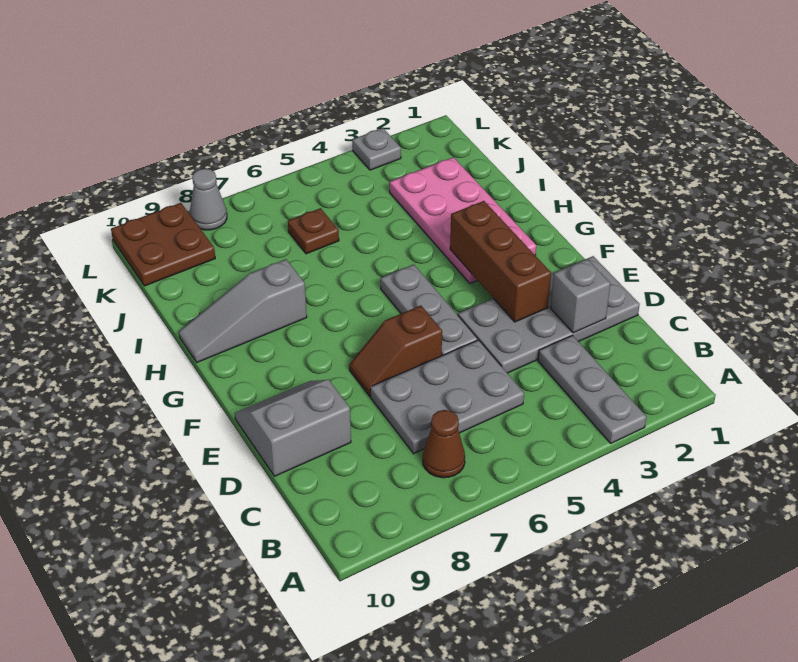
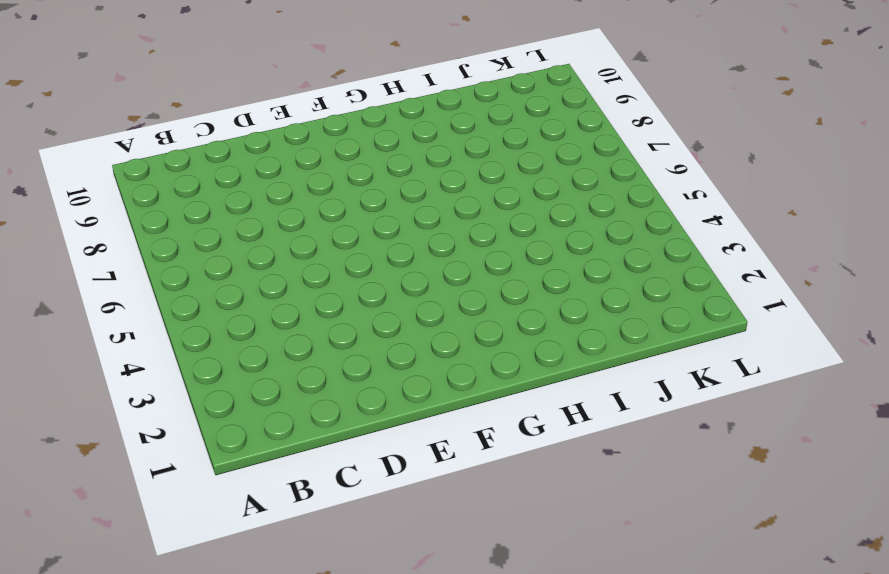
none -> grey 1x3 plate [538,336,646,443]
none -> brown 1x1 cone [423,410,465,478]
none -> grey 2x3 plate [370,340,524,454]

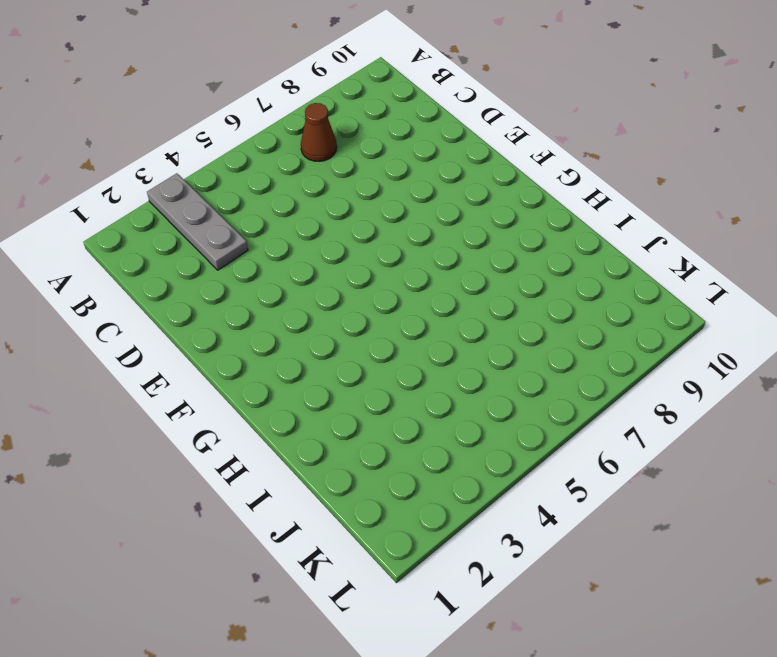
none -> grey 2x3 plate [370,340,524,454]
none -> grey 2x4 plate [458,256,640,373]
none -> grey 2x2 slope [235,380,351,476]

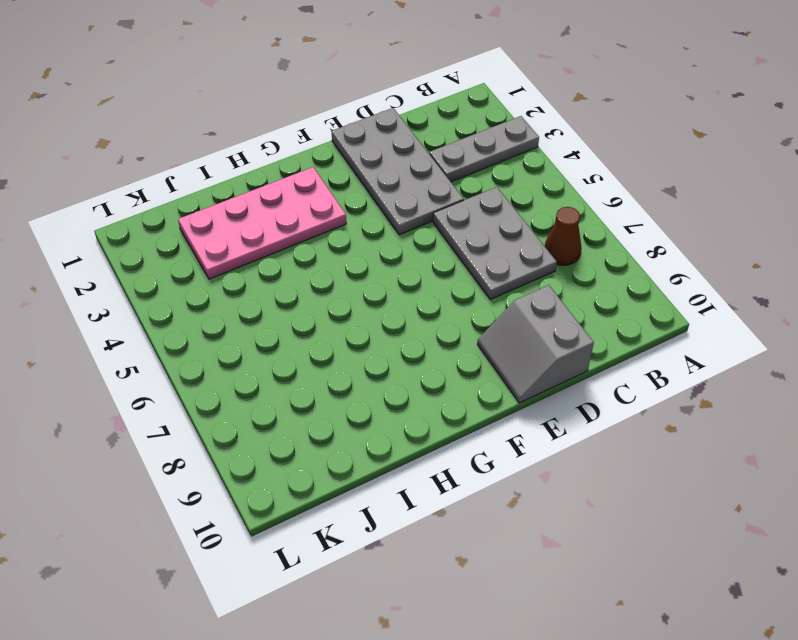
none -> grey 1x3 plate [381,264,478,356]
none -> brown 1x2 slope [349,306,442,396]
none -> grey 1x3 slope [179,259,307,362]

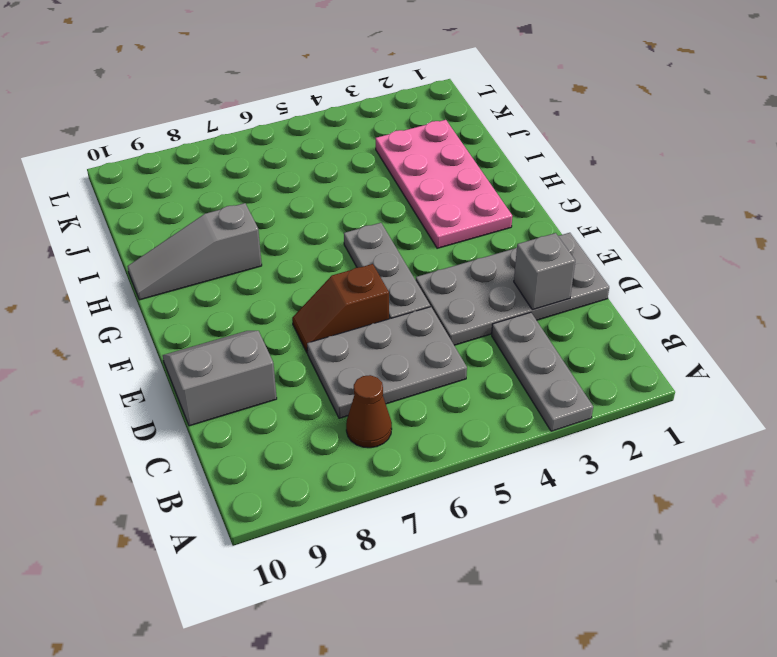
none -> brown 1x1 plate [288,208,339,254]
none -> brown 2x2 plate [111,203,215,286]
none -> grey 1x1 plate [352,128,401,170]

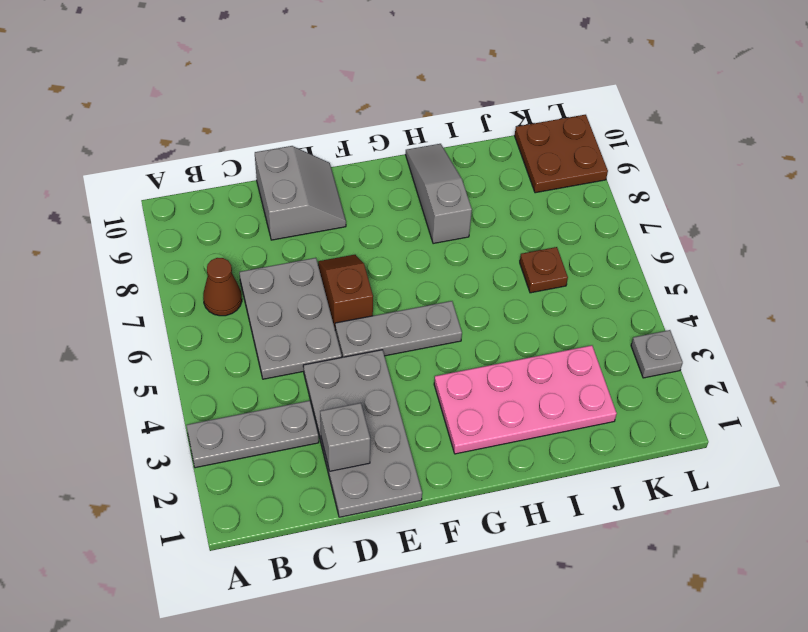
none -> grey 1x1 cone [190,169,227,230]
none -> brown 1x3 brick [450,201,551,322]

